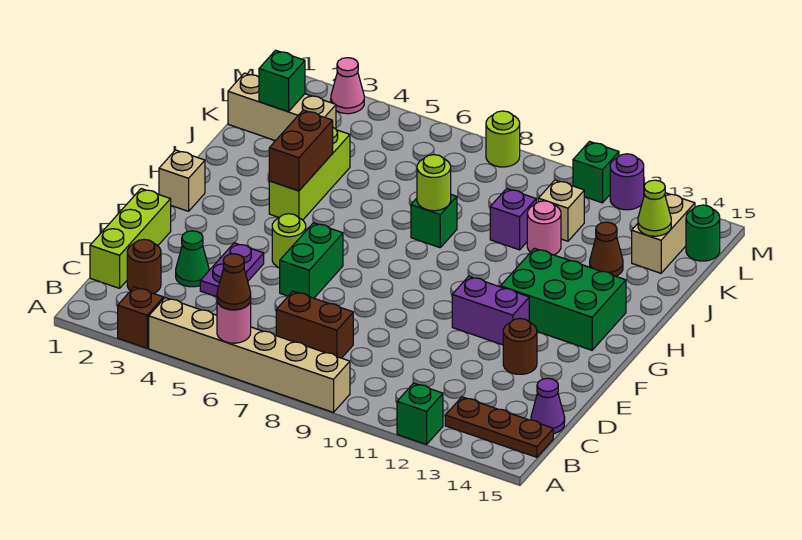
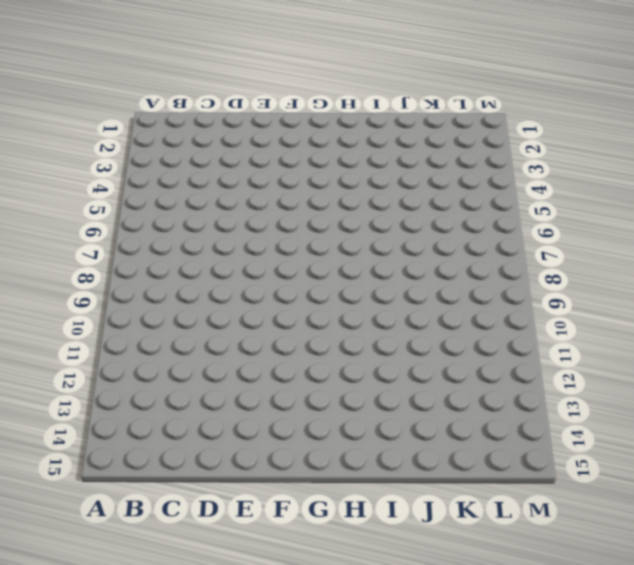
none -> brown 1x1 brick [118,287,164,348]
none -> tan 1x6 brick [149,298,350,412]
none -> green 1x1 brick [397,383,443,444]
none -> brown 1x3 plate [445,397,553,457]

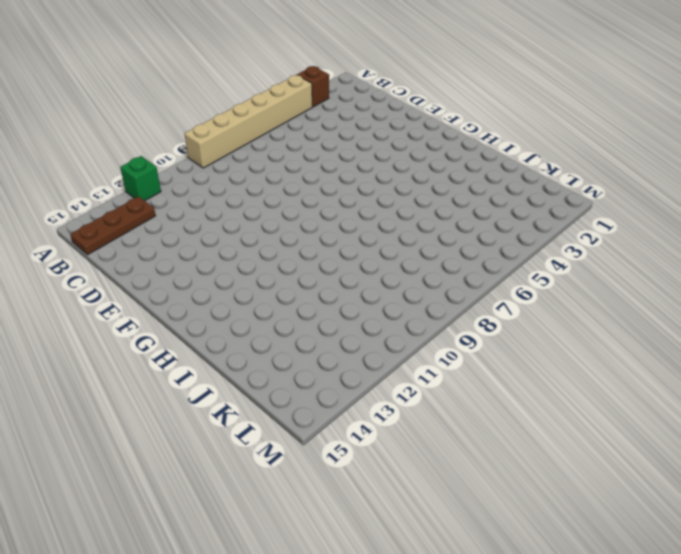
none -> lime 1x3 brick [90,189,171,288]
none -> brown 1x1 round brick [127,239,161,293]
none -> brown 1x2 brick [276,291,353,358]
none -> purple 1x1 cone [531,378,565,434]

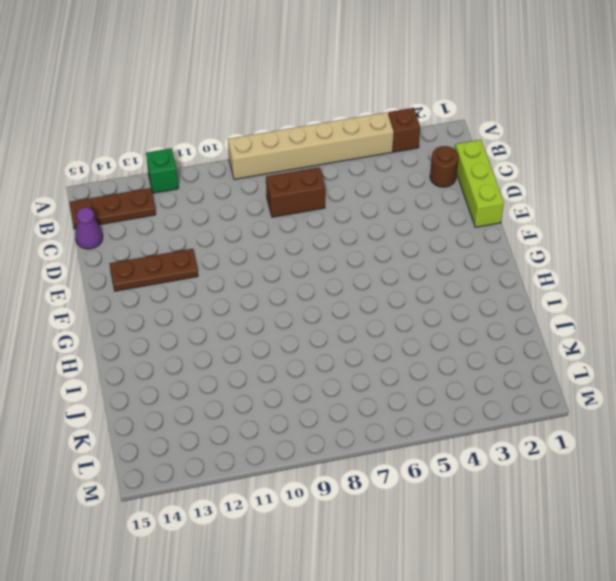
brown 1x3 plate [109,249,198,291] -> brown 1x1 round brick [503,319,537,374]
none -> green 1x1 cone [176,231,209,287]
none -> purple 1x2 plate [200,243,264,297]
none -> green 1x2 brick [280,223,343,298]
none -> lime 1x1 round brick [272,214,306,268]

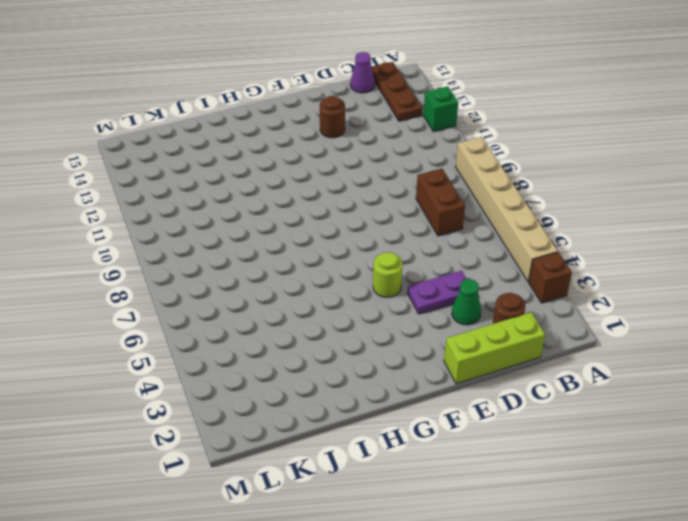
none -> green 1x2 brick [280,223,343,298]
none -> purple 1x2 brick [452,276,529,345]
none -> tan 1x1 brick [159,150,205,211]
none -> green 2x3 brick [501,248,626,350]

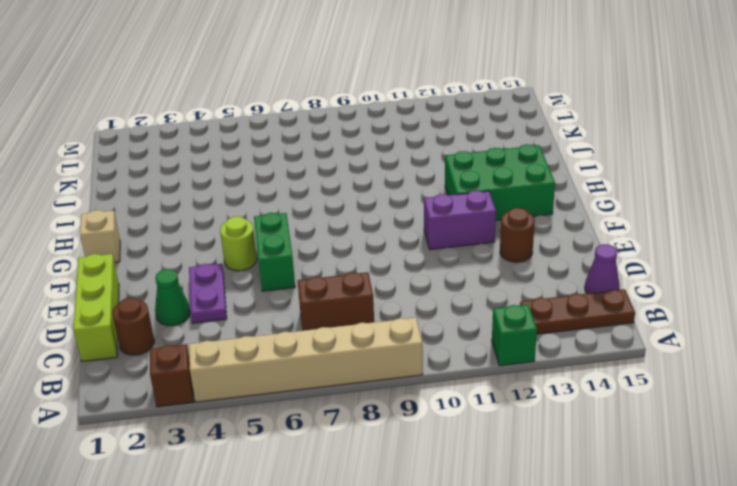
none -> lime 1x3 brick [269,128,350,220]
none -> green 1x1 brick [411,195,457,248]
none -> purple 1x1 brick [490,189,536,250]
none -> pink 1x1 round brick [527,201,561,255]

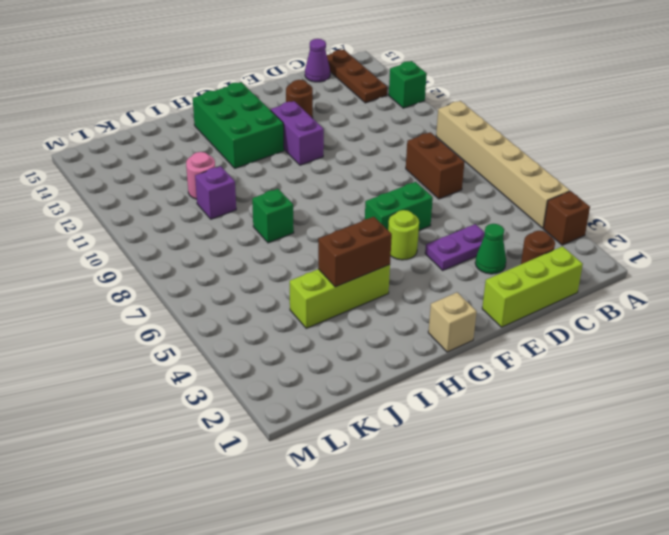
none -> brown 1x1 cone [590,222,623,276]
none -> tan 1x3 brick [228,73,336,141]
none -> tan 1x1 brick [538,180,584,241]
none -> tan 1x2 brick [632,193,695,273]

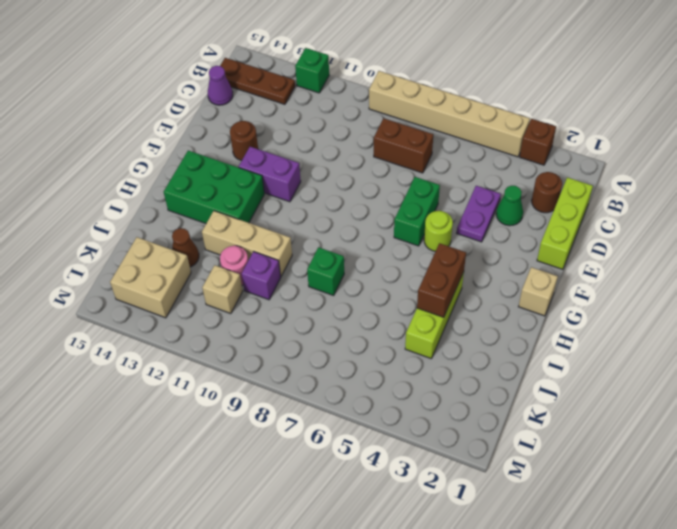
tan 1x3 brick [202,211,292,277] -> tan 1x3 brick moved to [228,73,336,141]
tan 2x2 brick [110,237,191,318] -> tan 1x2 brick [632,193,695,273]
none -> green 1x1 round brick [686,205,720,261]
none -> pink 1x1 cone [331,58,364,114]
none -> lime 1x1 round brick [486,111,520,167]
none -> green 1x1 brick [573,141,619,203]

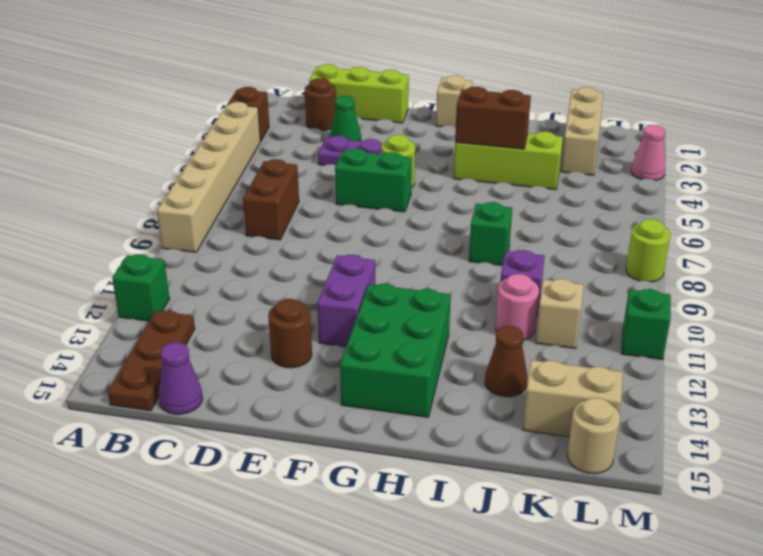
tan 1x1 round brick [568,398,620,474] -> green 1x1 round brick [686,205,720,261]
none -> purple 1x1 round brick [610,154,644,210]
none -> pink 1x1 round brick [217,301,251,343]
none -> lime 1x1 round brick [417,155,451,211]
none -> green 1x1 brick [259,50,305,112]

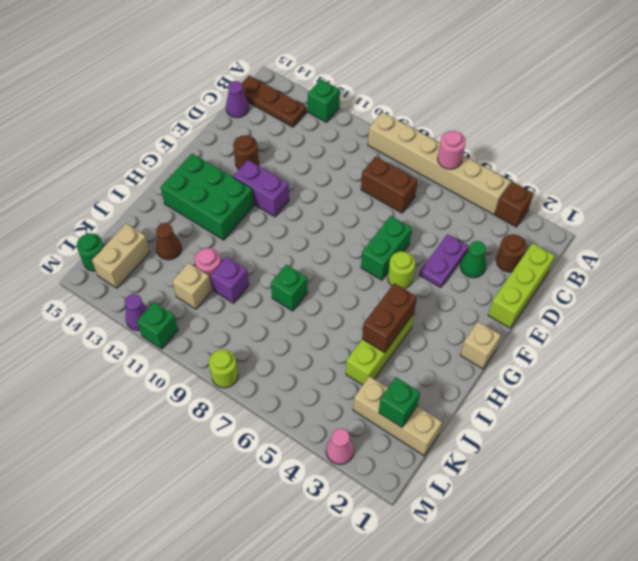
purple 1x1 cone [125,294,148,331] -> purple 1x1 round brick [610,154,644,210]
none -> lime 1x1 round brick [417,155,451,211]
none -> lime 1x1 cone [638,180,671,236]
none -> brown 1x1 cone [217,254,251,310]

